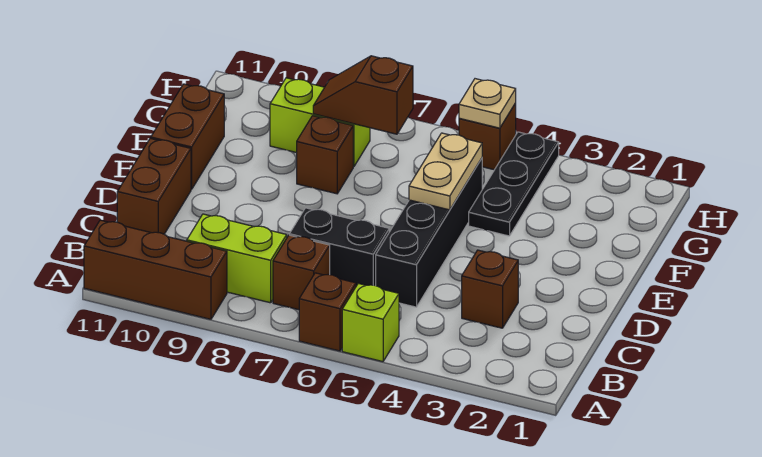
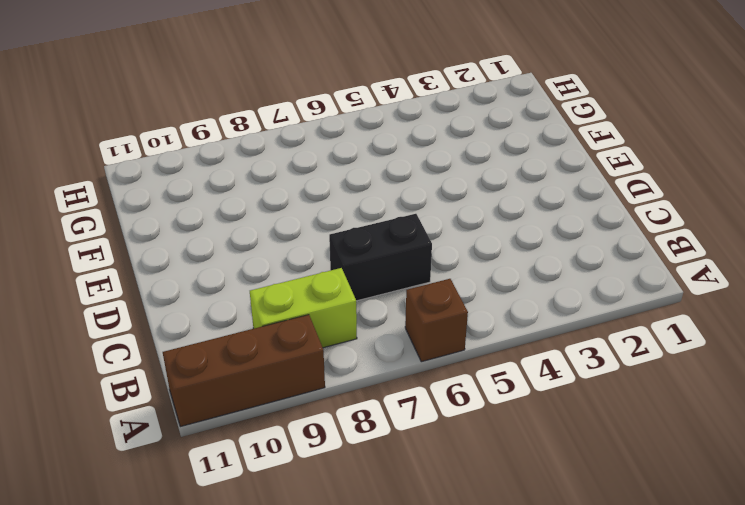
none -> lime 1x1 brick [342,283,399,362]
none -> brown 1x1 brick [273,235,330,310]
none -> brown 1x1 brick [462,250,518,328]

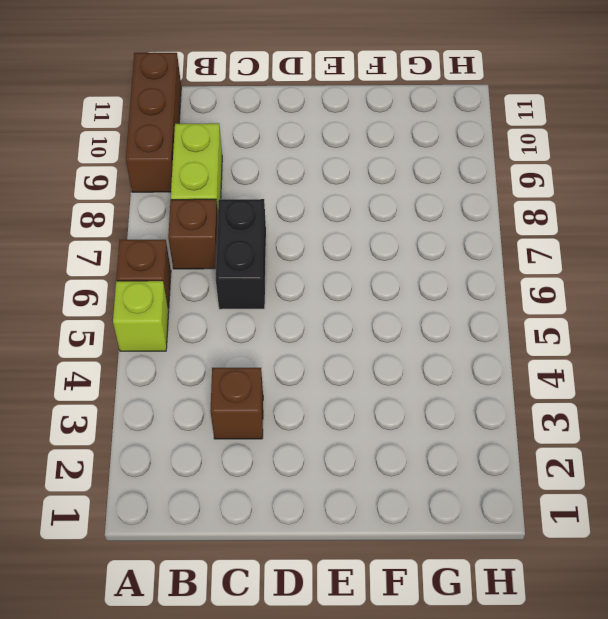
none -> black 1x4 brick [376,158,482,307]
none -> brown 1x2 brick [117,138,191,234]
none -> brown 1x2 brick [151,84,224,189]

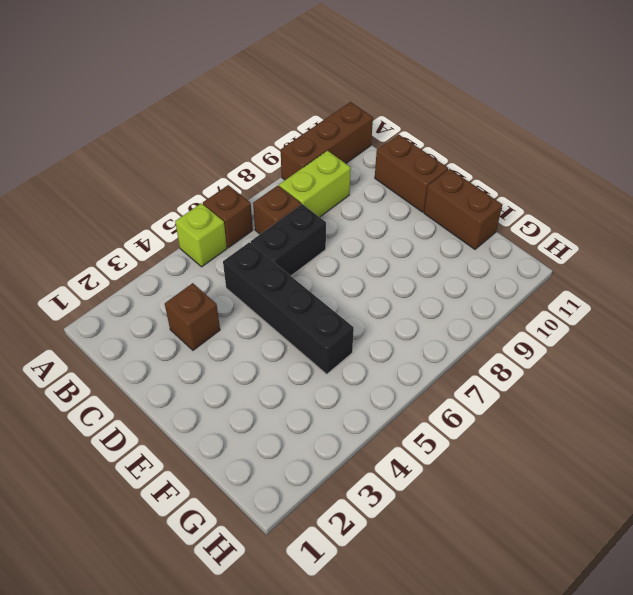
none -> black 1x3 plate [469,132,559,236]
none -> brown 1x1 brick [297,116,353,194]
none -> lime 1x2 brick [270,78,370,167]

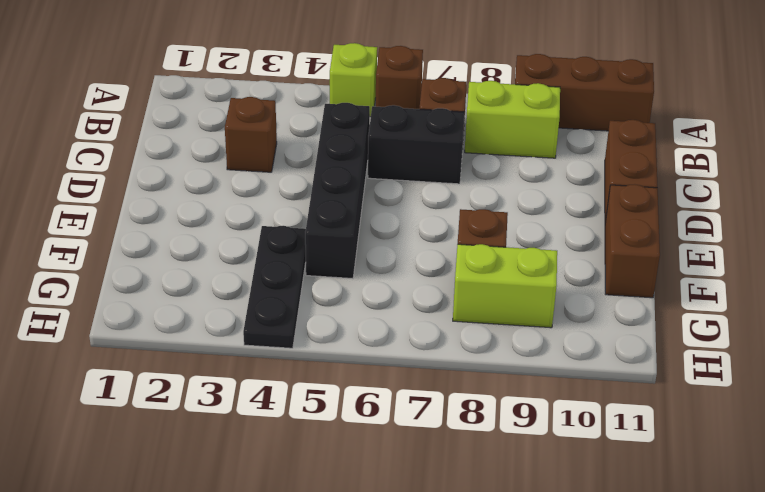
none -> brown 1x1 brick [459,103,516,170]
none -> tan 1x2 plate [409,133,482,210]
none -> brown 1x2 slope [313,56,413,134]

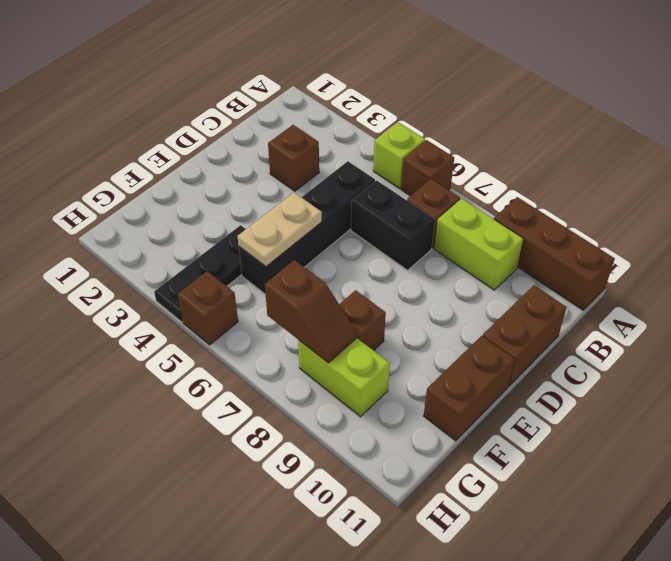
none -> tan 1x1 plate [459,79,516,128]

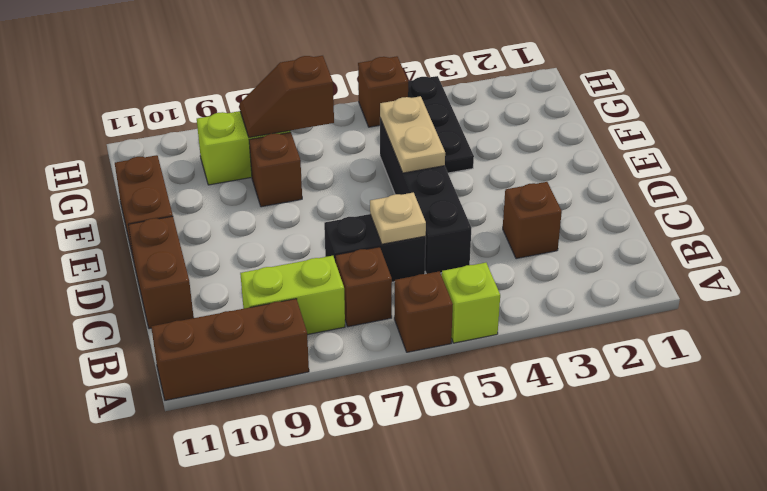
tan 1x1 plate [370,193,426,244] -> tan 1x1 plate moved to [459,79,516,128]

